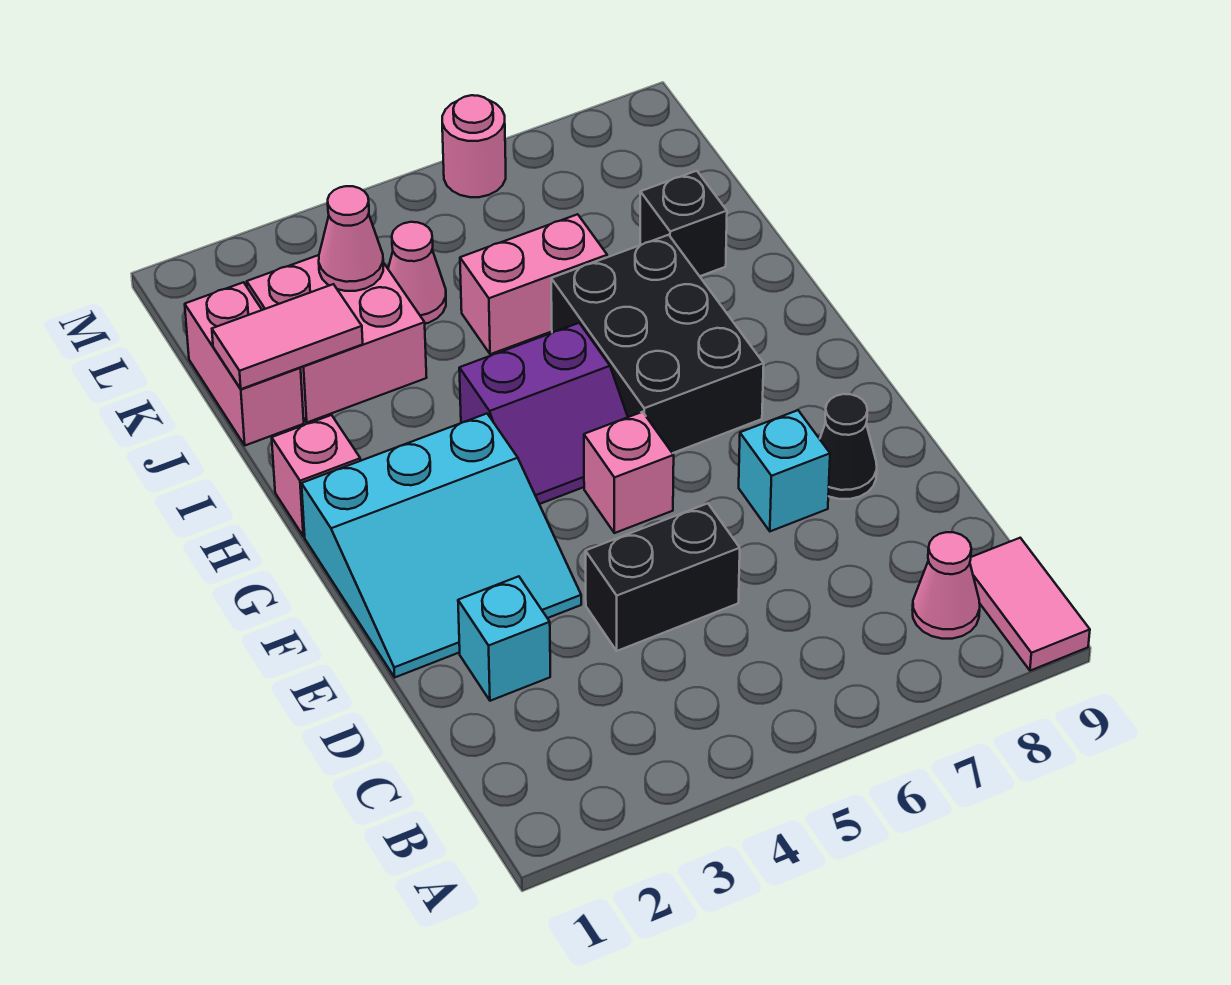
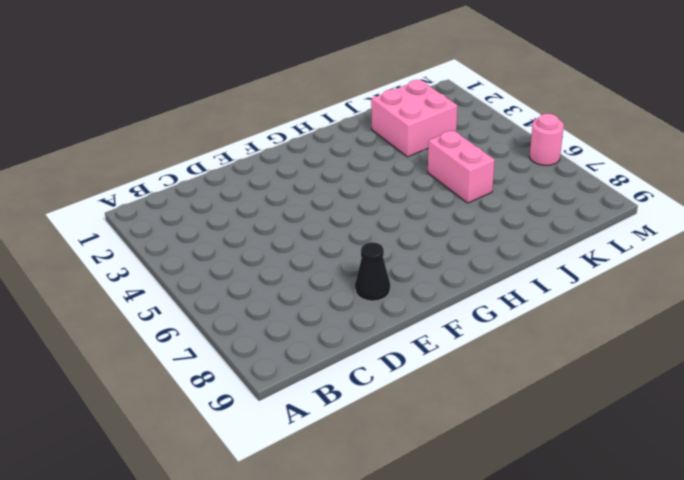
none -> pink 1x2 tile [970,538,1090,671]
none -> pink 1x1 cone [912,532,980,639]
none -> cyan 1x1 brick [458,576,550,701]

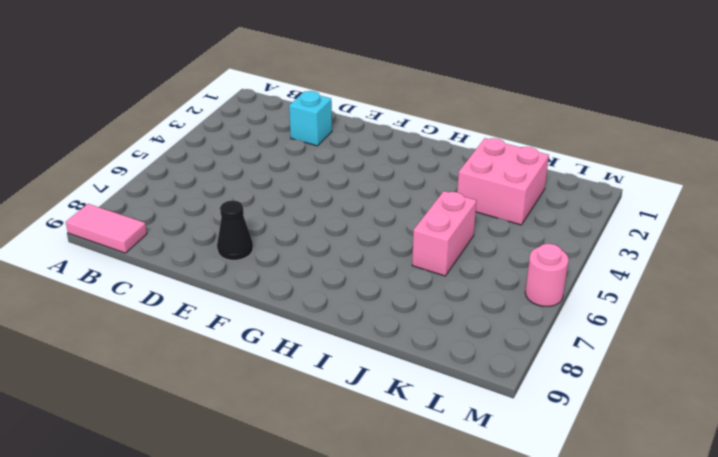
none -> pink 1x1 cone [912,532,980,639]
none -> black 1x2 brick [586,503,740,651]
none -> cyan 3x3 slope [302,414,581,677]

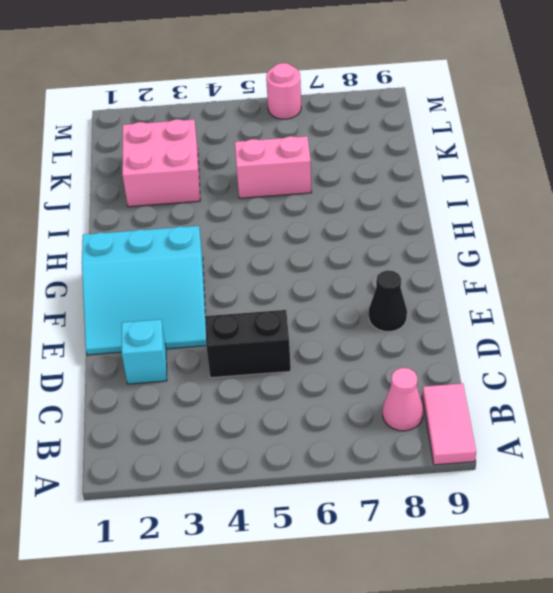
none -> cyan 1x1 brick [739,410,830,531]
none -> pink 1x1 brick [584,412,674,533]
none -> purple 2x2 slope [459,323,628,504]

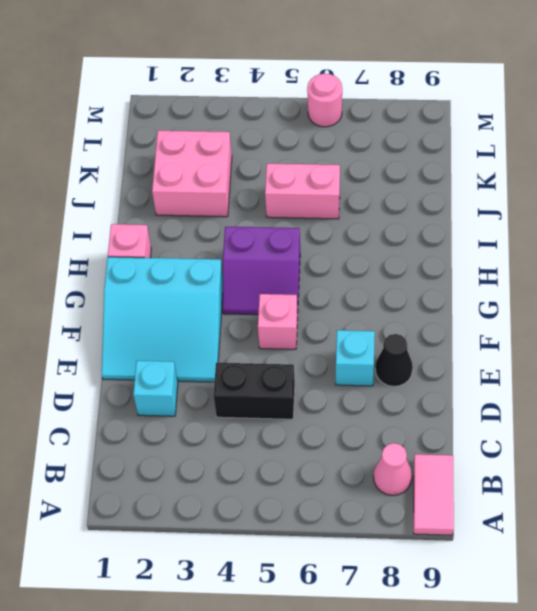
none -> black 2x3 brick [551,235,764,453]
none -> pink 1x2 brick [185,282,304,445]
none -> black 1x1 brick [640,171,727,276]

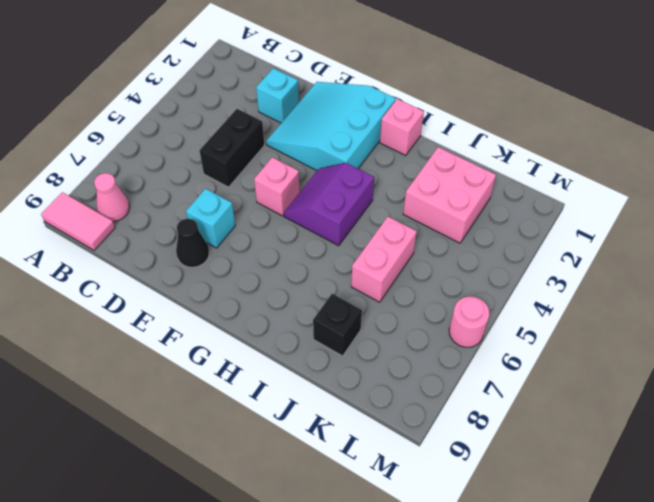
none -> black 2x3 brick [551,235,764,453]
none -> pink 1x2 brick [185,282,304,445]
none -> pink 1x1 cone [388,222,446,324]

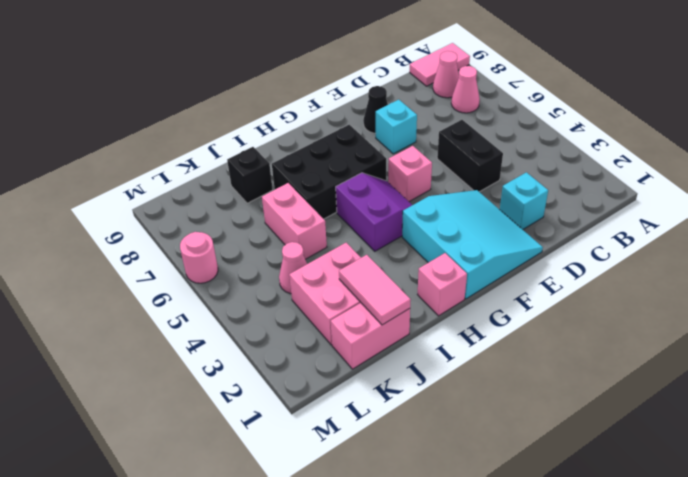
pink 1x1 cone [451,66,480,113] -> pink 1x1 cone moved to [319,186,383,291]

